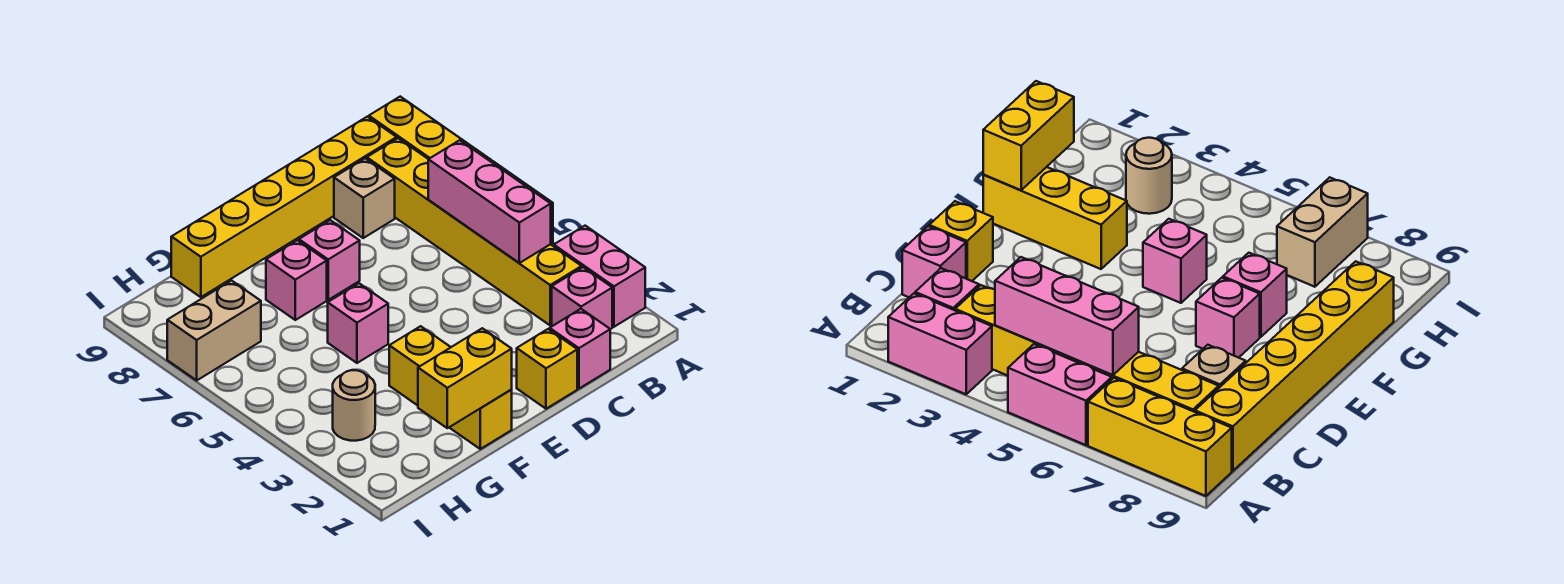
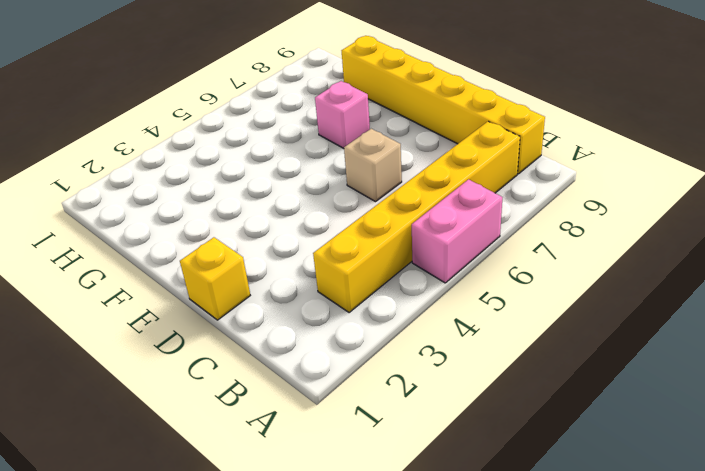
tan 1x1 brick [344,129,402,202] -> tan 1x1 brick moved to [334,158,395,238]
none -> pink 1x2 brick [554,226,645,327]
none -> yellow 1x3 brick [369,97,491,162]
none -> pink 1x1 brick [552,267,612,329]

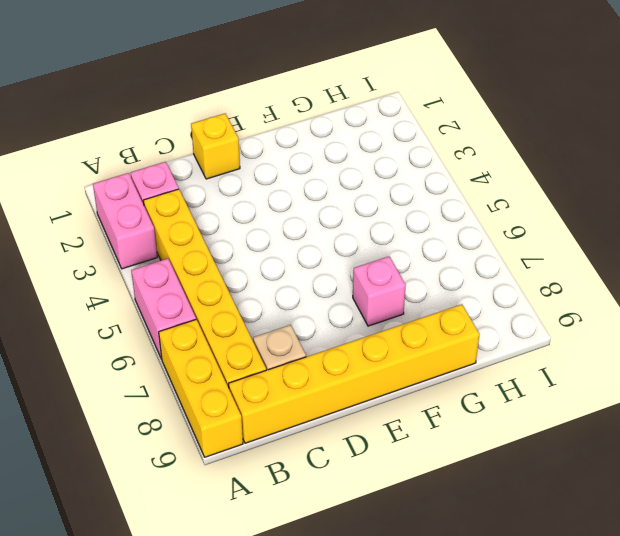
none -> pink 1x1 brick [550,309,610,389]
none -> pink 1x1 brick [299,220,360,300]
none -> yellow 1x3 brick [389,326,512,449]

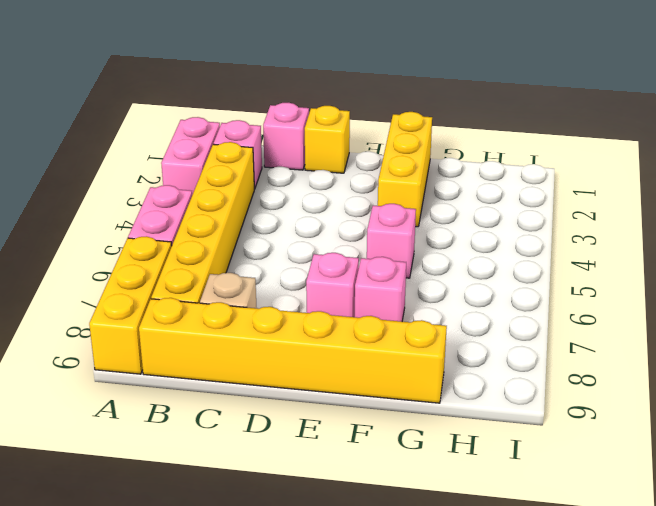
none -> tan 1x1 round brick [333,370,375,441]
none -> tan 1x2 brick [167,281,261,380]
none -> pink 1x3 brick [428,140,551,263]

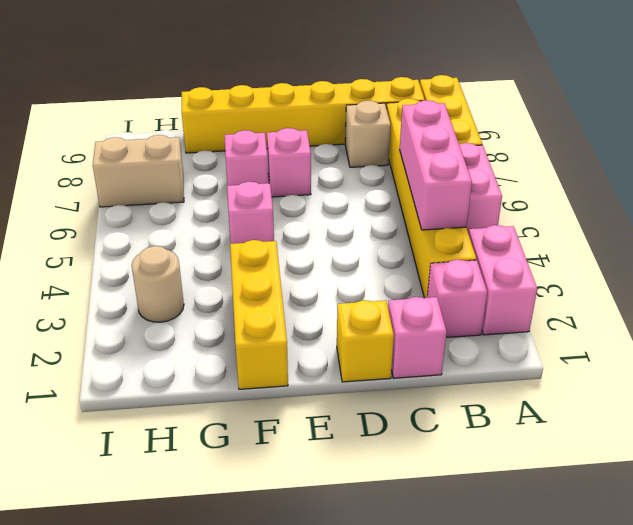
none -> yellow 1x2 brick [418,328,512,428]

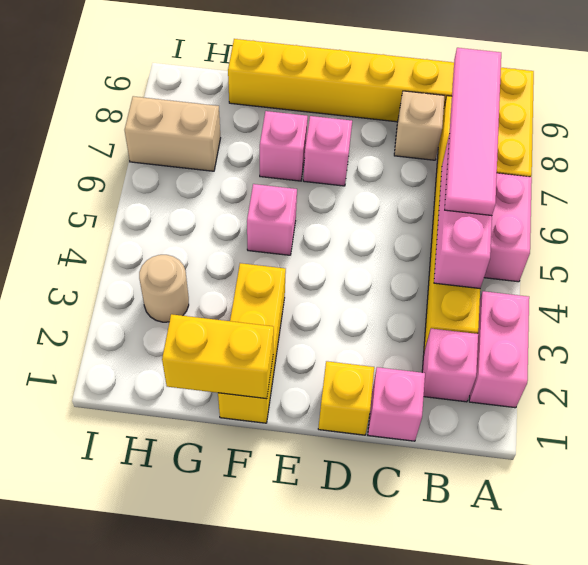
pink 1x4 tile [445,48,501,216] -> none

